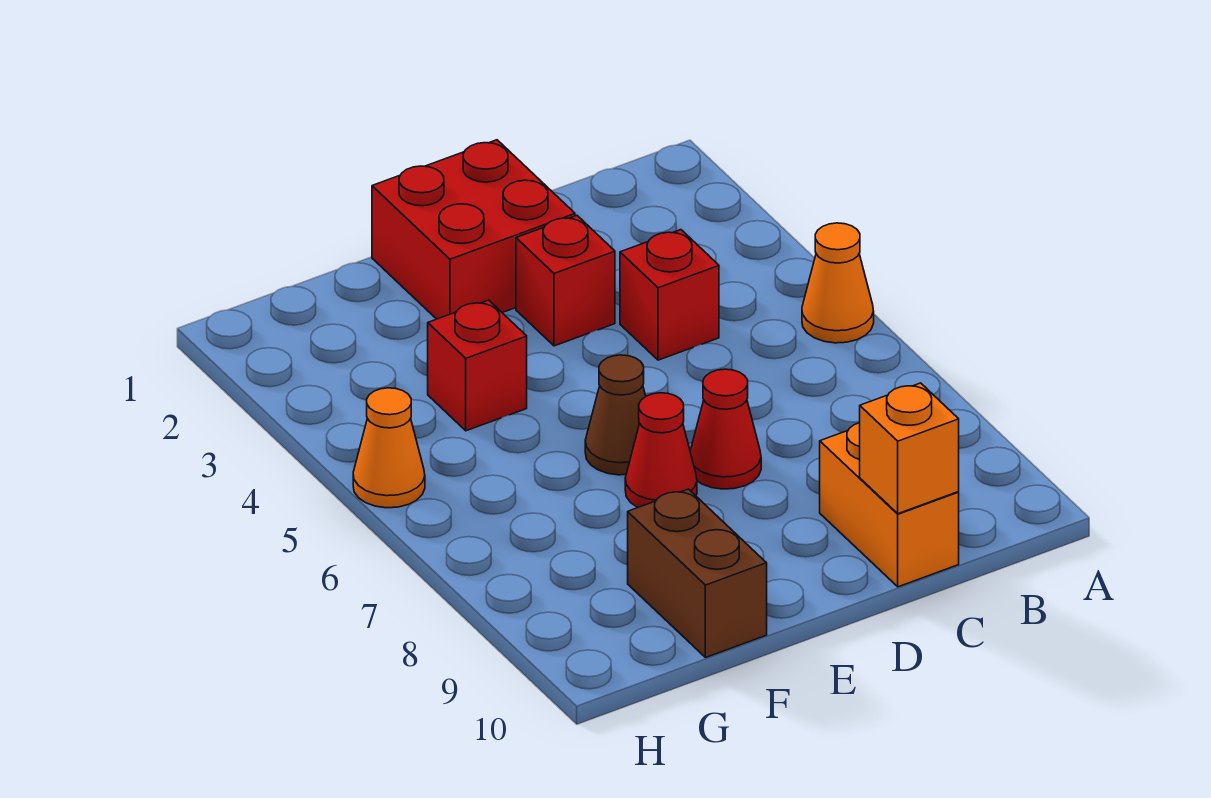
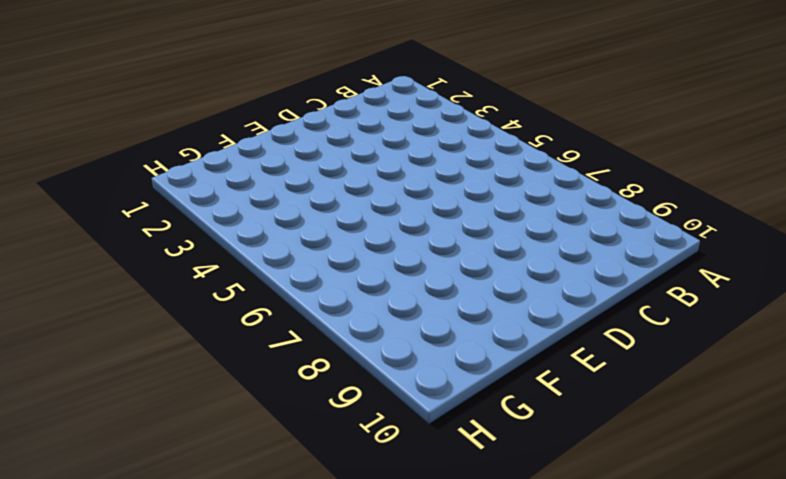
none -> orange 1x1 cone [802,223,874,343]
none -> red 1x1 brick [620,230,719,360]
none -> orange 1x2 brick [820,423,959,587]

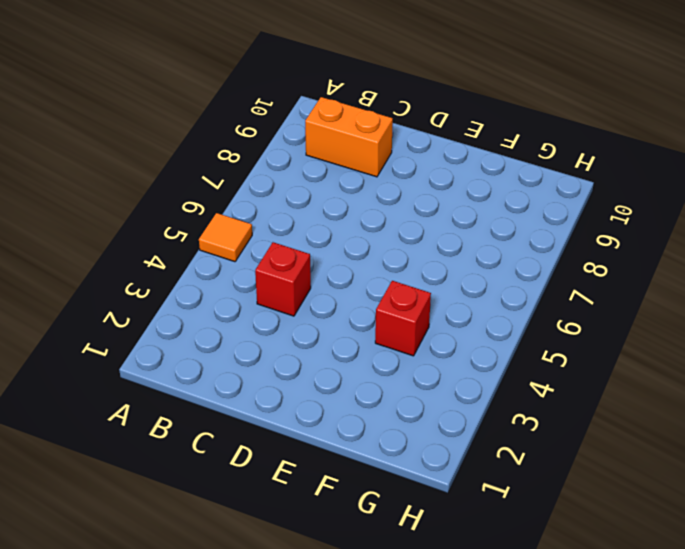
orange 1x1 tile [199,213,252,262] -> orange 1x1 cone [802,223,874,343]
orange 1x2 brick [305,97,393,177] -> orange 1x2 brick turned to [820,423,959,587]
none -> red 2x2 brick [372,140,575,319]
none -> red 1x1 brick [516,215,615,346]
none -> red 1x1 cone [690,369,761,489]

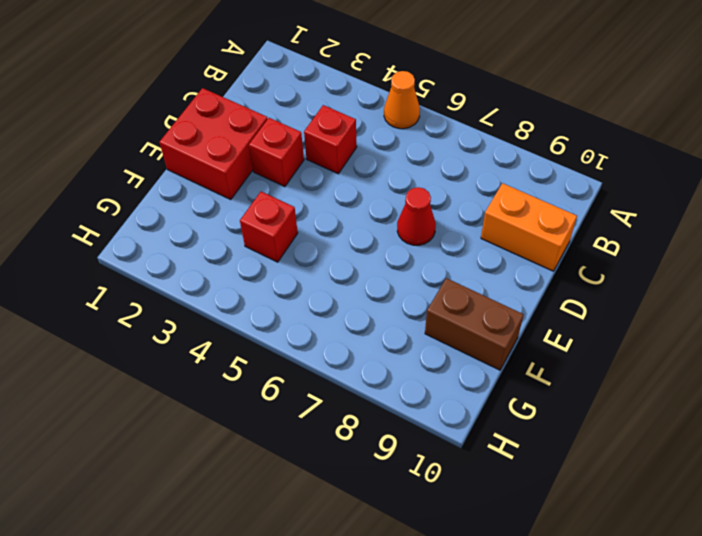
none -> brown 1x1 cone [585,355,646,475]
none -> red 1x1 cone [625,393,697,508]
none -> orange 1x1 cone [353,388,425,508]

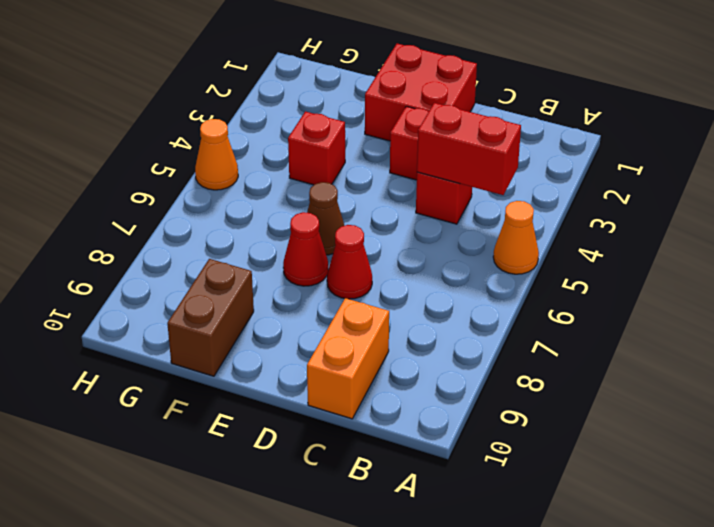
red 1x2 brick [417,103,521,195] -> none
none -> orange 1x1 brick [860,383,959,514]

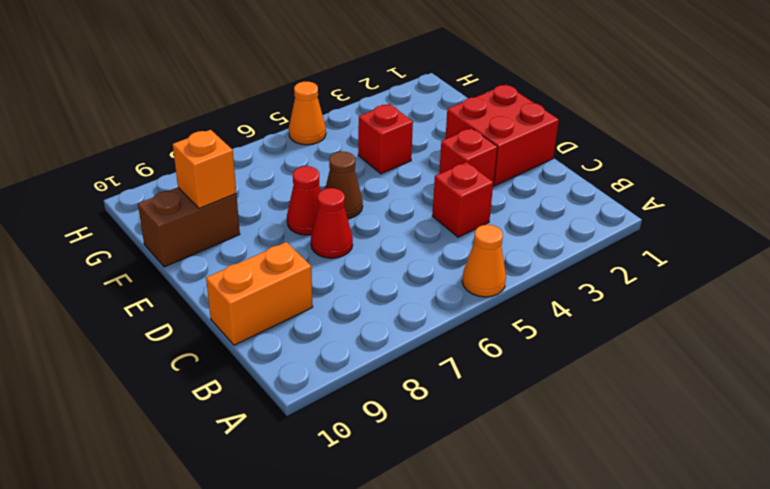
orange 1x1 brick [173,130,236,209] -> orange 1x1 brick moved to [860,383,959,514]

